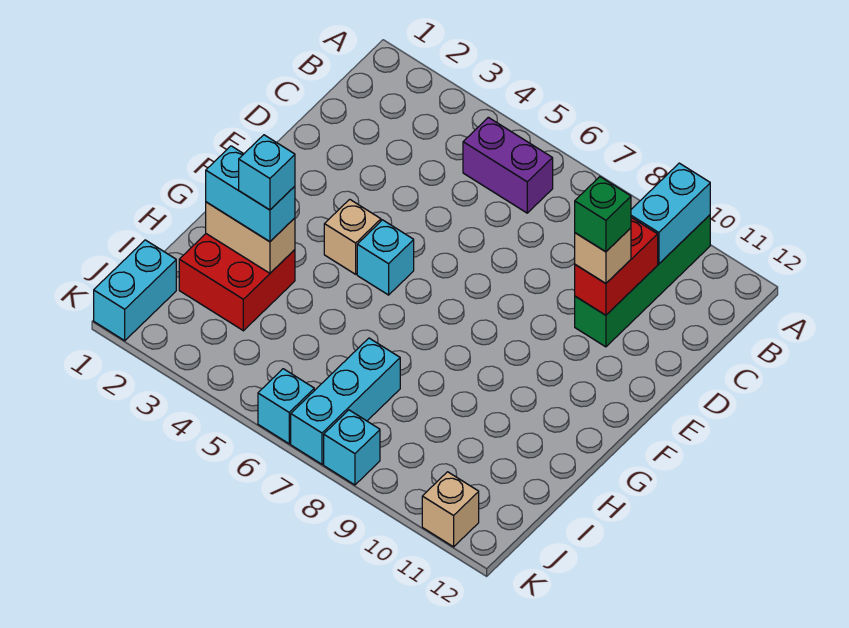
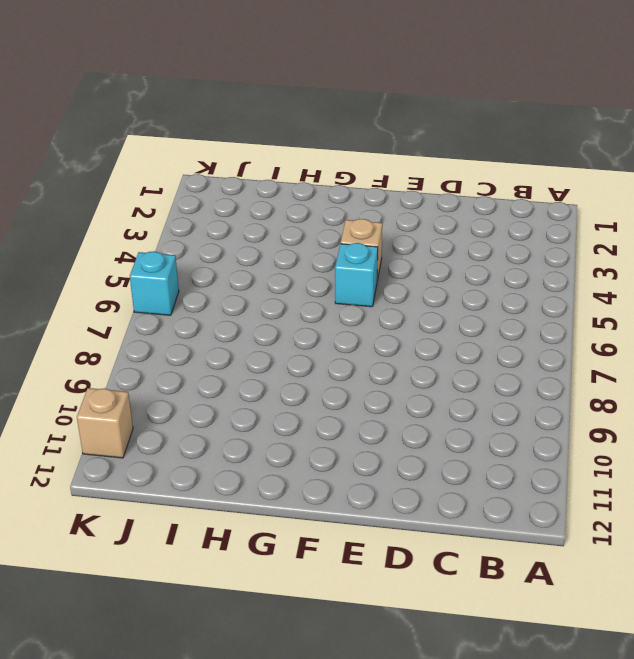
none -> green 1x4 brick [575,215,710,347]
none -> purple 1x2 brick [463,117,553,213]
none -> red 2x2 brick [179,234,295,331]

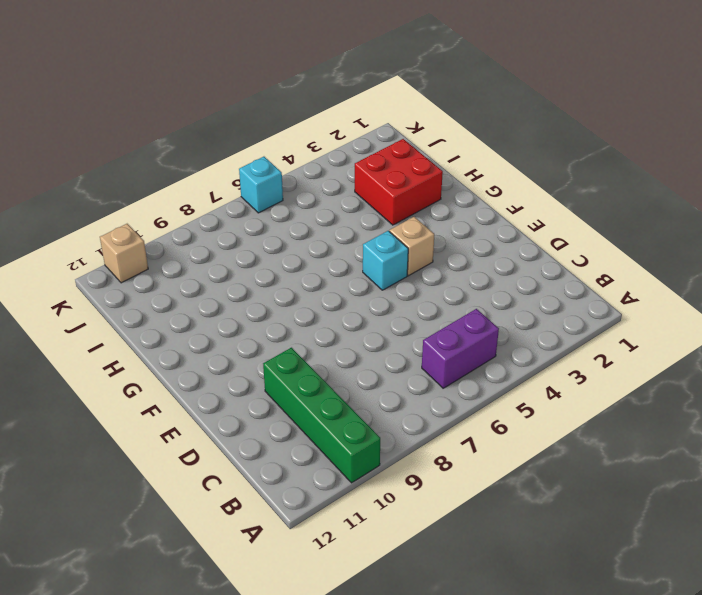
none -> cyan 1x3 brick [291,338,400,464]
none -> cyan 1x2 brick [94,240,176,341]
none -> cyan 1x1 brick [324,410,380,485]

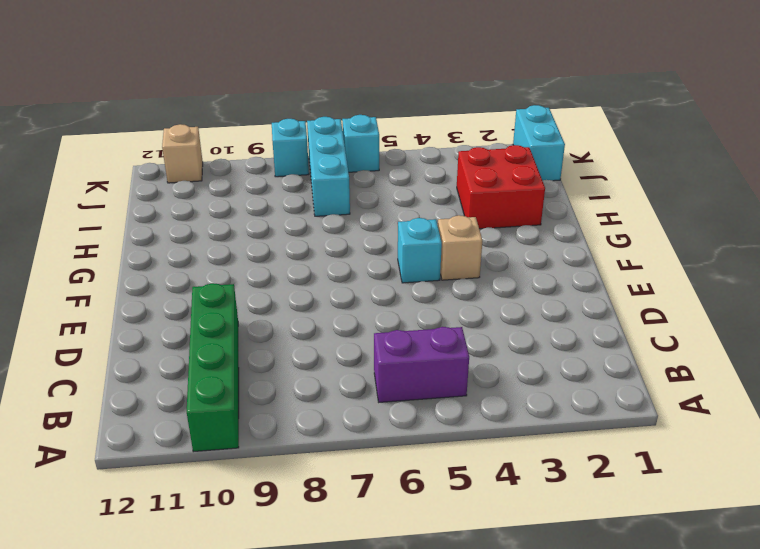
none -> cyan 1x2 brick [631,163,710,264]
none -> red 1x2 brick [575,218,658,315]
none -> tan 1x2 brick [206,202,295,273]

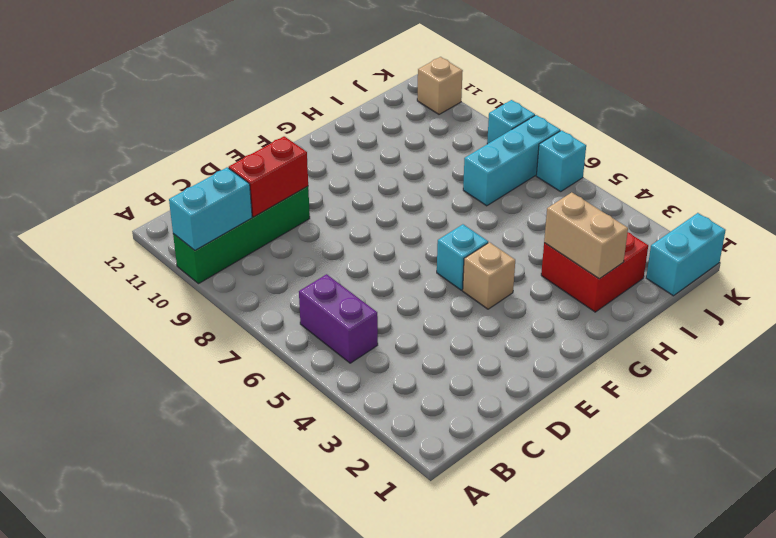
none -> tan 1x1 brick [575,228,631,283]
none -> cyan 1x2 brick [206,146,295,242]
none -> green 1x1 brick [575,177,631,252]

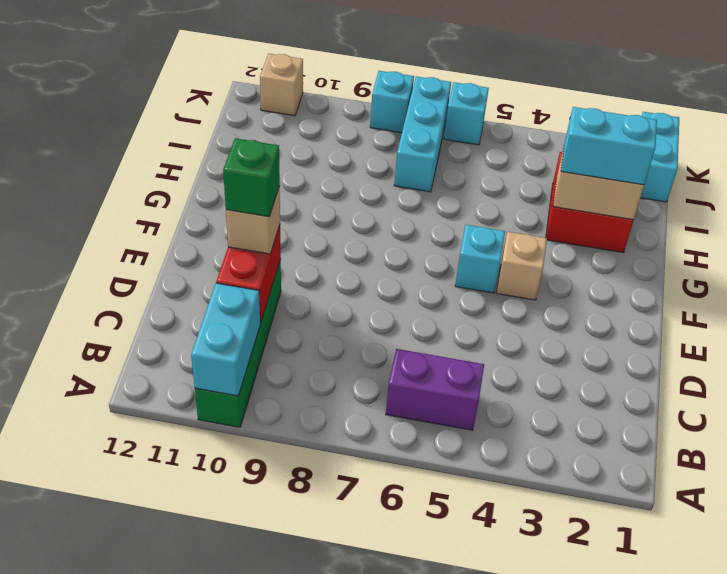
none -> cyan 1x1 brick [239,135,295,210]

